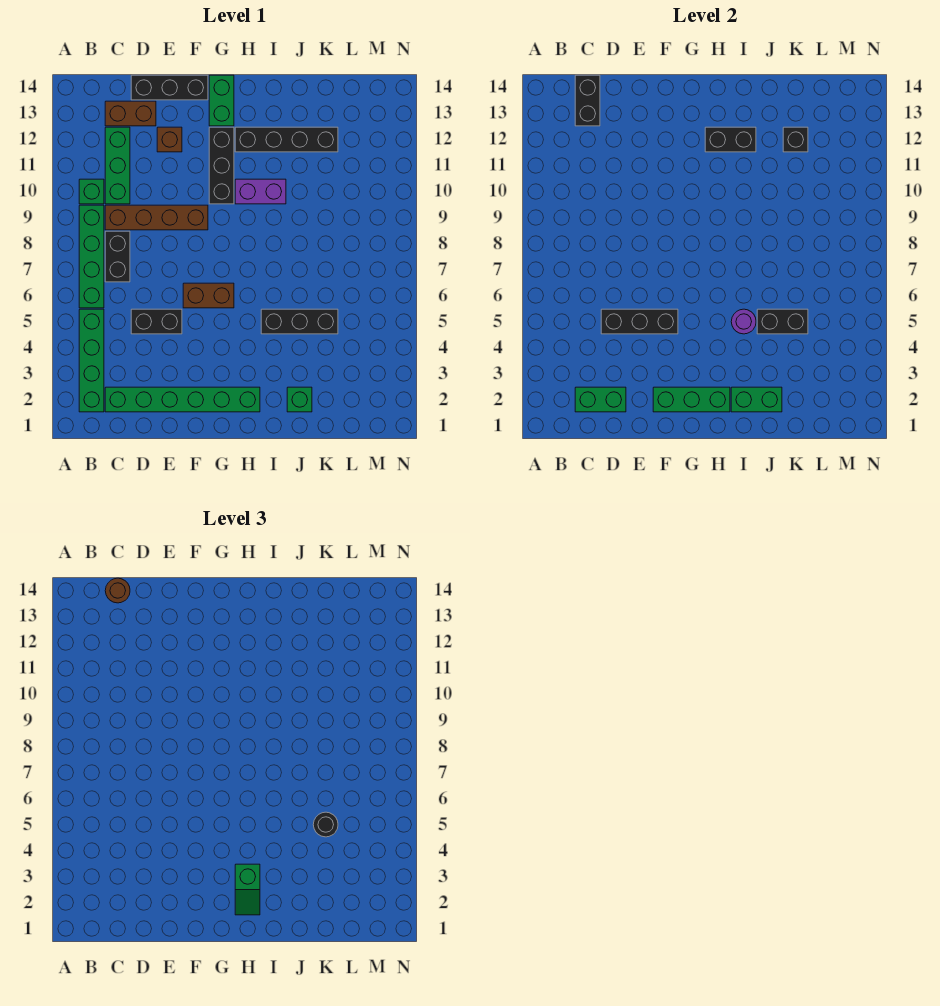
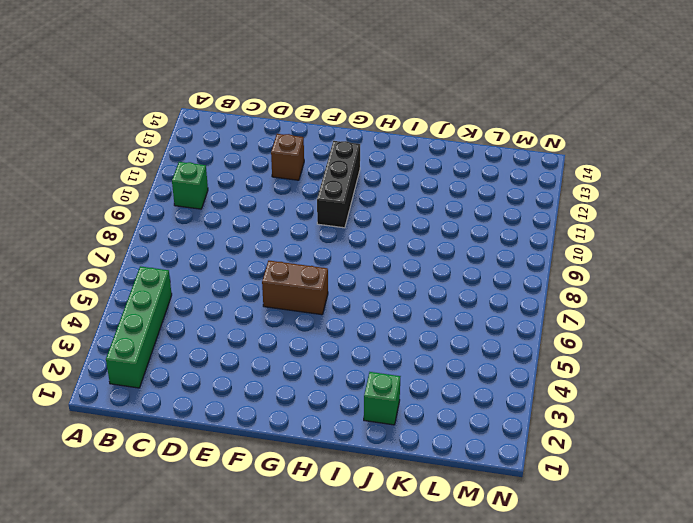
none -> green 1x4 brick [79,205,104,308]
none -> green 1x6 brick [105,387,260,412]
none -> black 1x2 brick [105,231,130,282]
none -> brown 1x4 brick [105,205,208,230]

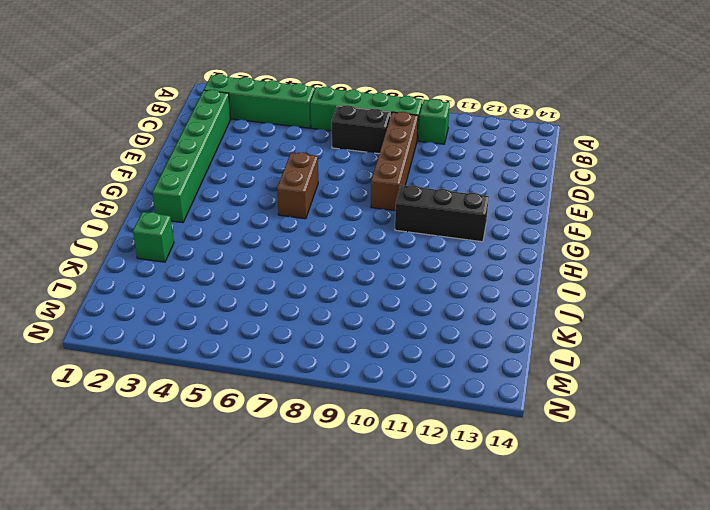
none -> green 1x3 brick [105,127,130,204]
none -> brown 1x2 brick [105,101,156,126]
none -> black 1x2 brick [131,309,182,334]
none -> black 1x3 brick [131,75,208,100]

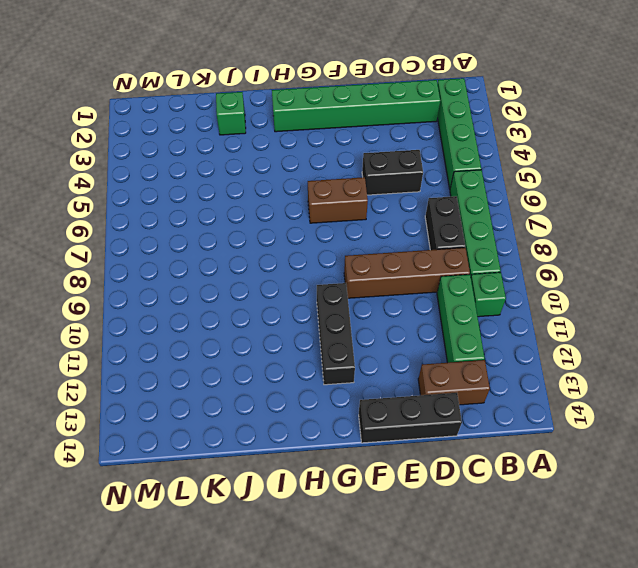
none -> brown 1x1 brick [157,127,182,152]
none -> green 1x2 brick [209,75,234,126]
none -> purple 1x2 brick [235,179,286,204]
none -> black 1x4 brick [235,127,338,152]

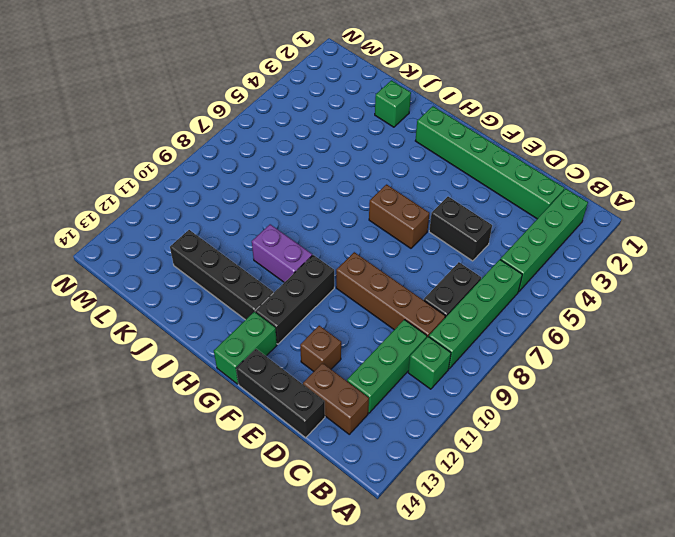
none -> black 1x3 brick [261,309,338,334]
none -> green 1x2 brick [575,387,626,412]
none -> black 1x2 brick [575,75,600,126]
none -> black 1x3 brick [601,309,678,334]

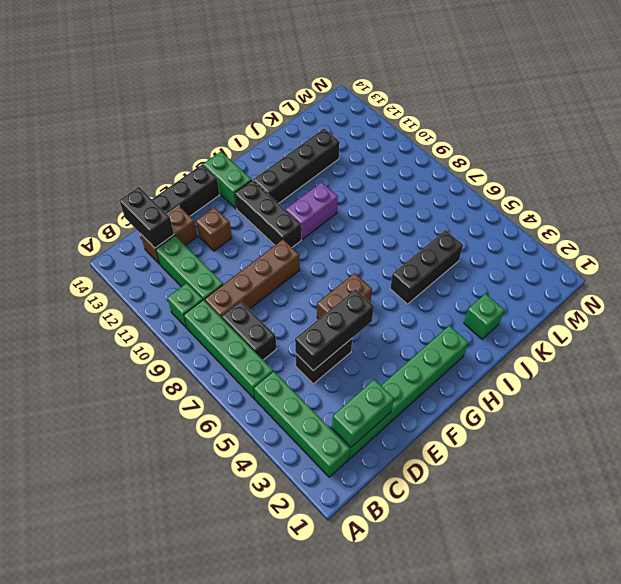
none -> green 1x3 brick [653,387,730,412]
none -> black 1x2 brick [705,127,756,152]
none -> green 1x2 brick [731,387,782,412]
none -> purple 1x1 round brick [731,309,756,334]

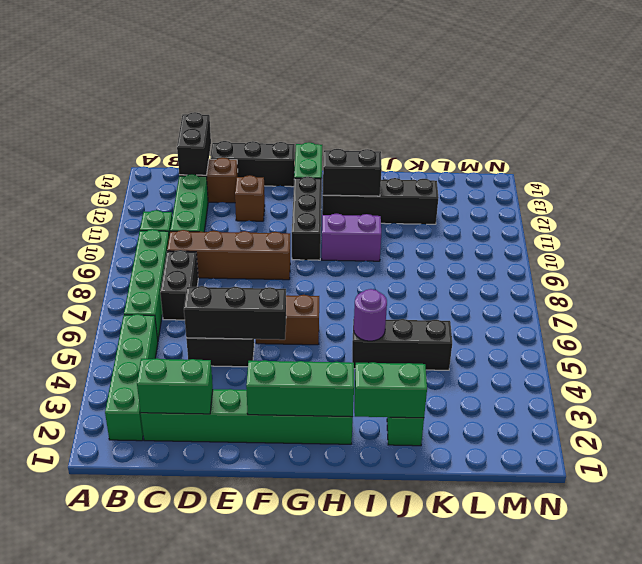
none -> black 1x2 brick [757,309,808,334]
none -> black 1x1 brick [783,127,808,152]
none -> brown 1x1 round brick [105,578,130,603]
none -> green 1x2 slope [235,864,260,915]

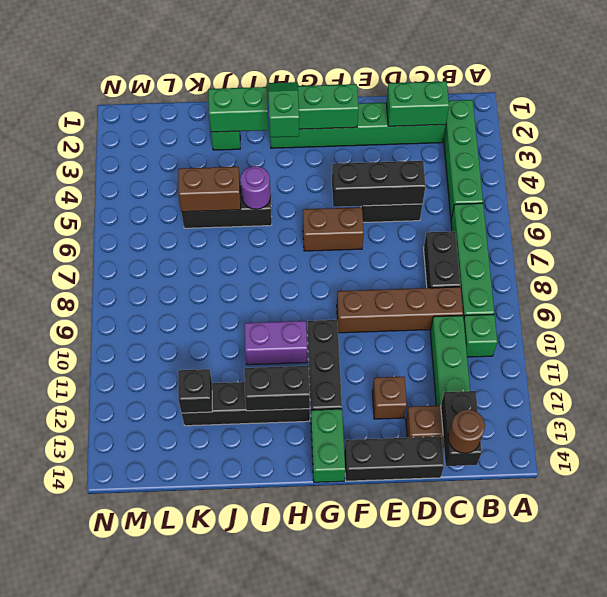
brown 1x2 brick [178,167,241,212] -> black 1x2 brick [757,309,808,334]
none -> black 1x1 round brick [313,812,338,837]

